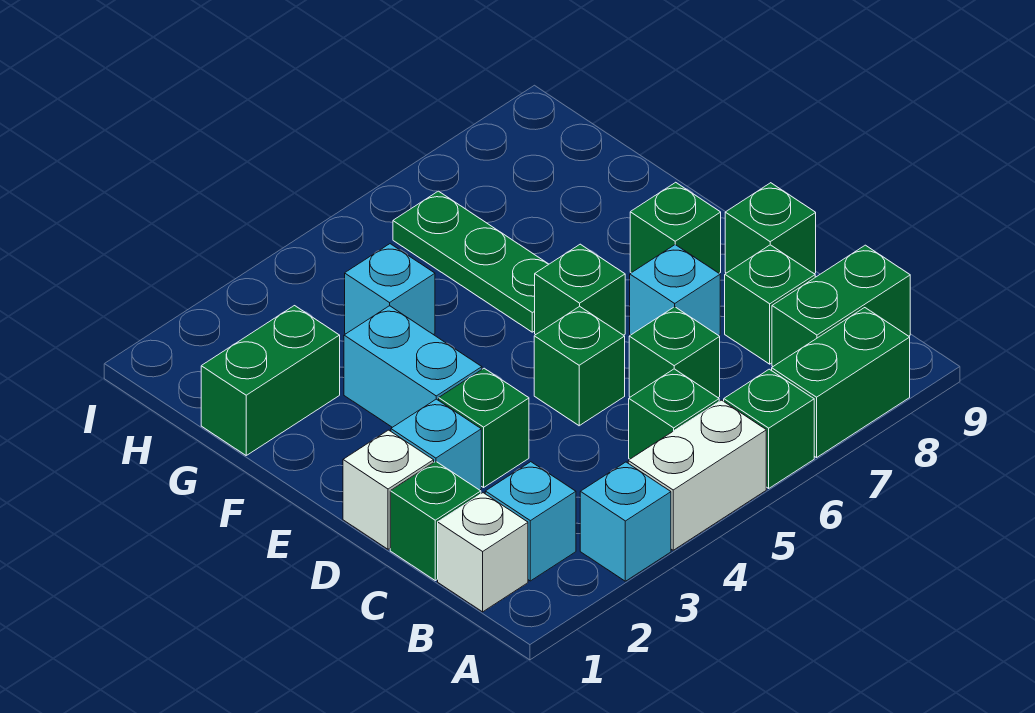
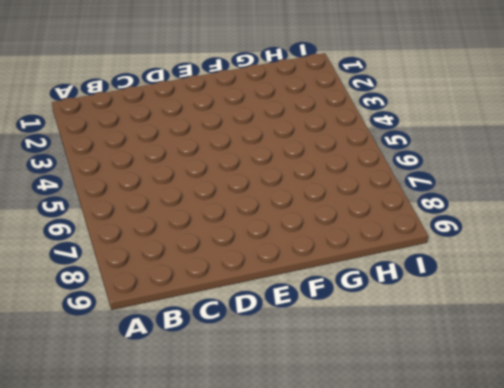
none -> cyan 1x1 brick [580,462,671,581]
none -> white 1x2 brick [628,400,766,550]
none -> green 1x1 brick [724,369,814,488]

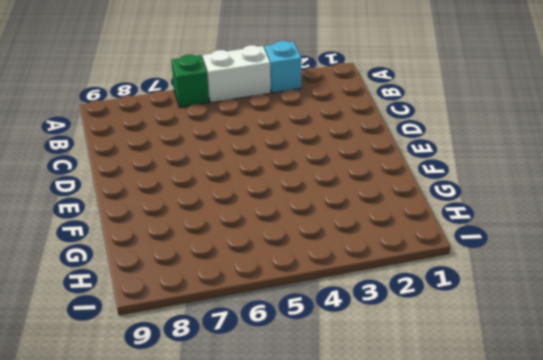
none -> green 1x2 brick [772,308,910,458]
none -> white 1x1 brick [438,493,528,612]
none -> cyan 1x1 brick [485,462,576,581]

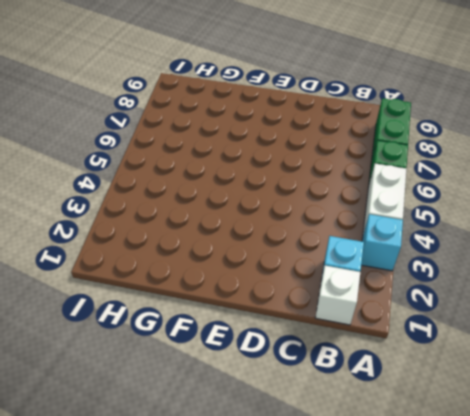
none -> green 1x1 brick [629,369,719,459]
none -> green 1x2 brick [772,245,910,366]
none -> green 1x1 brick [390,461,481,581]

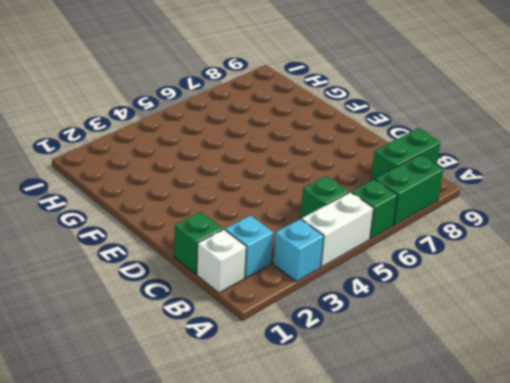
none -> green 1x1 brick [629,307,720,398]
none -> green 1x1 brick [725,245,815,364]
none -> white 1x1 brick [343,430,434,549]

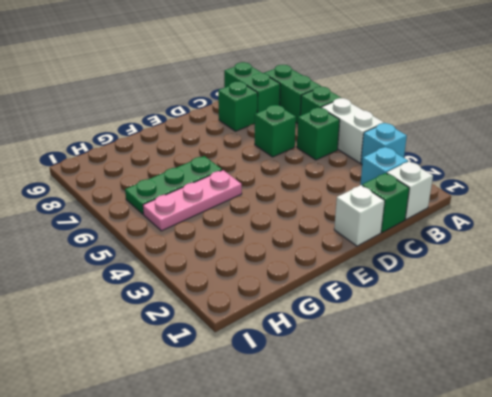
pink 1x3 plate [143,170,242,231] -> none
none -> cyan 1x1 brick [391,399,481,490]
none -> green 1x1 brick [439,368,529,487]
none -> green 1x1 brick [534,306,625,426]

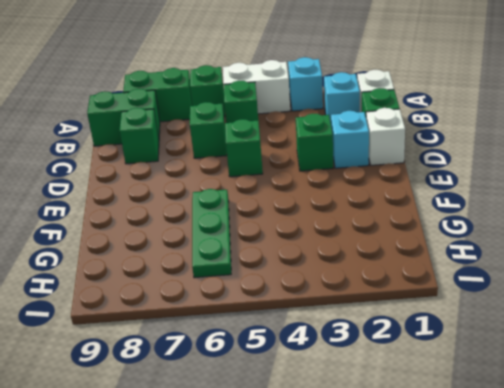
none -> cyan 1x1 brick [630,245,720,336]
none -> green 1x1 brick [725,183,816,274]
none -> cyan 1x2 brick [344,306,482,427]

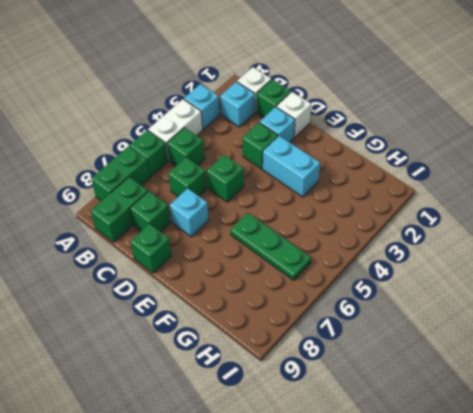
none -> green 1x1 brick [535,244,625,335]
none -> green 1x1 brick [630,182,721,273]
none -> green 1x2 brick [201,306,340,455]

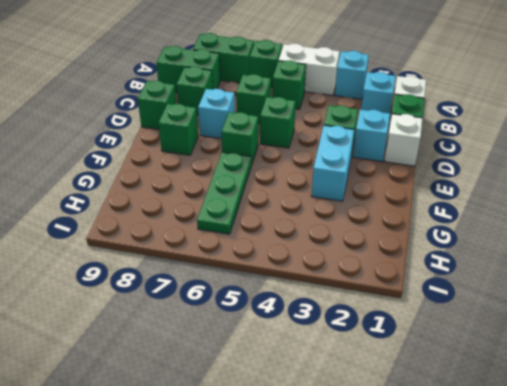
none -> green 1x2 brick [201,306,340,455]
none -> cyan 1x1 brick [345,244,435,335]

